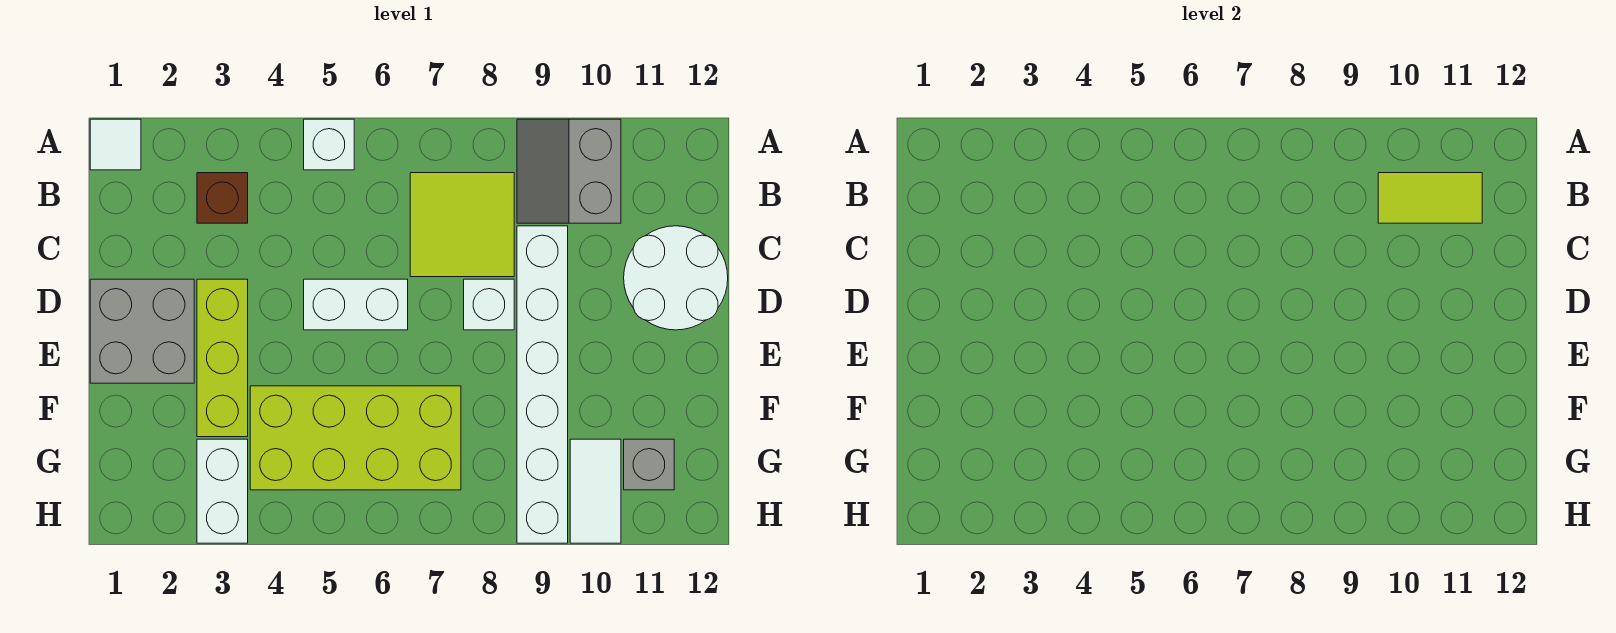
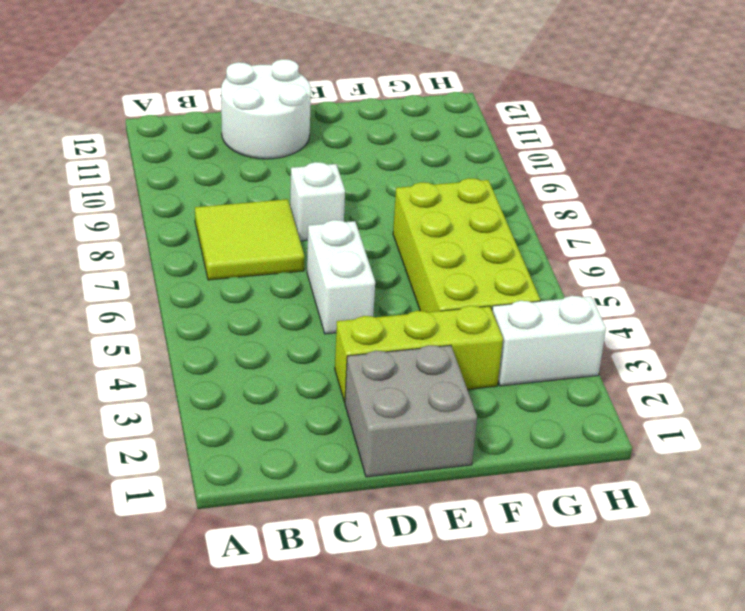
none -> white 1x1 tile [90,119,141,170]
none -> white 1x1 brick [304,119,354,170]
none -> grey 2x2 slope [517,119,621,223]

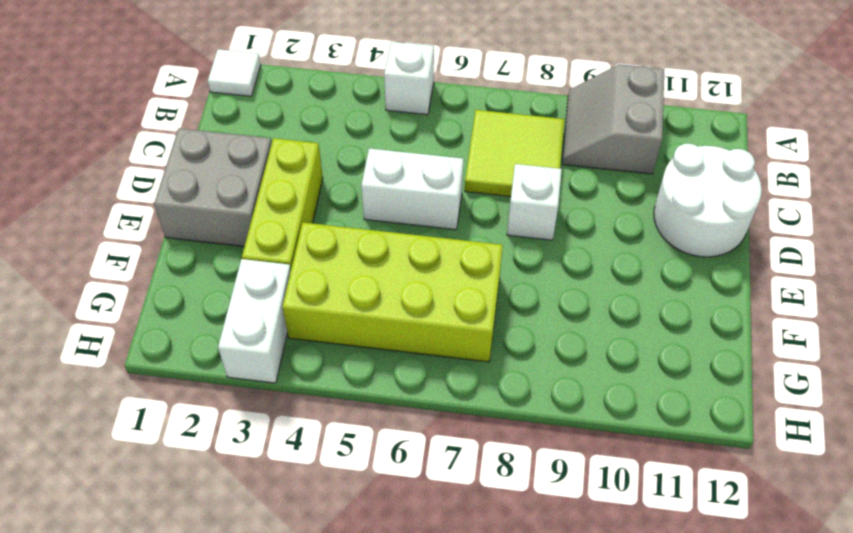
none -> brown 1x1 brick [197,173,248,223]
none -> white 1x6 brick [517,226,568,543]
none -> white 1x2 tile [570,439,621,543]

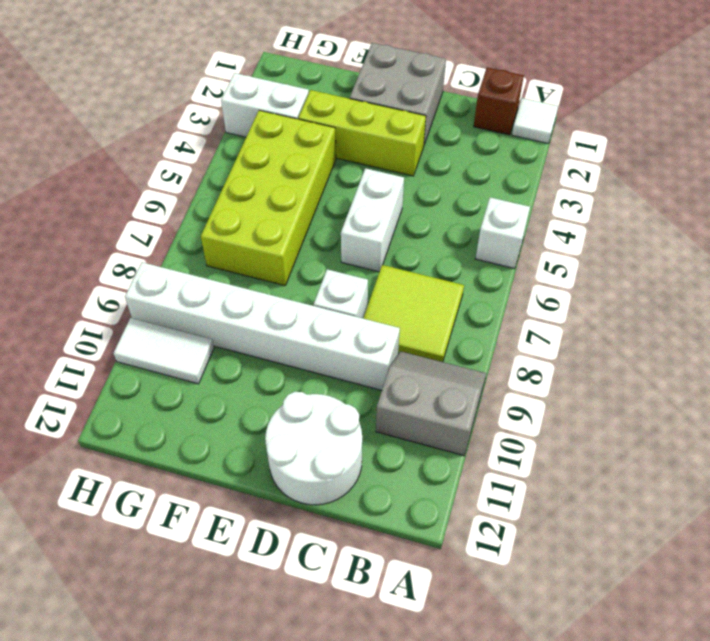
brown 1x1 brick [474,67,524,135] -> brown 1x1 brick moved to [197,173,248,223]
none -> grey 1x1 brick [624,439,674,490]
none -> lime 1x2 tile [1378,173,1482,223]

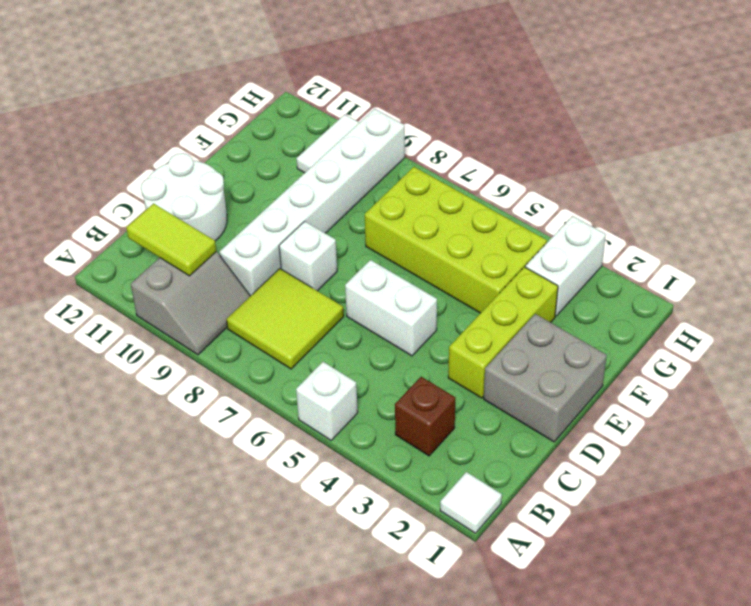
none -> grey 1x1 brick [624,439,674,490]

